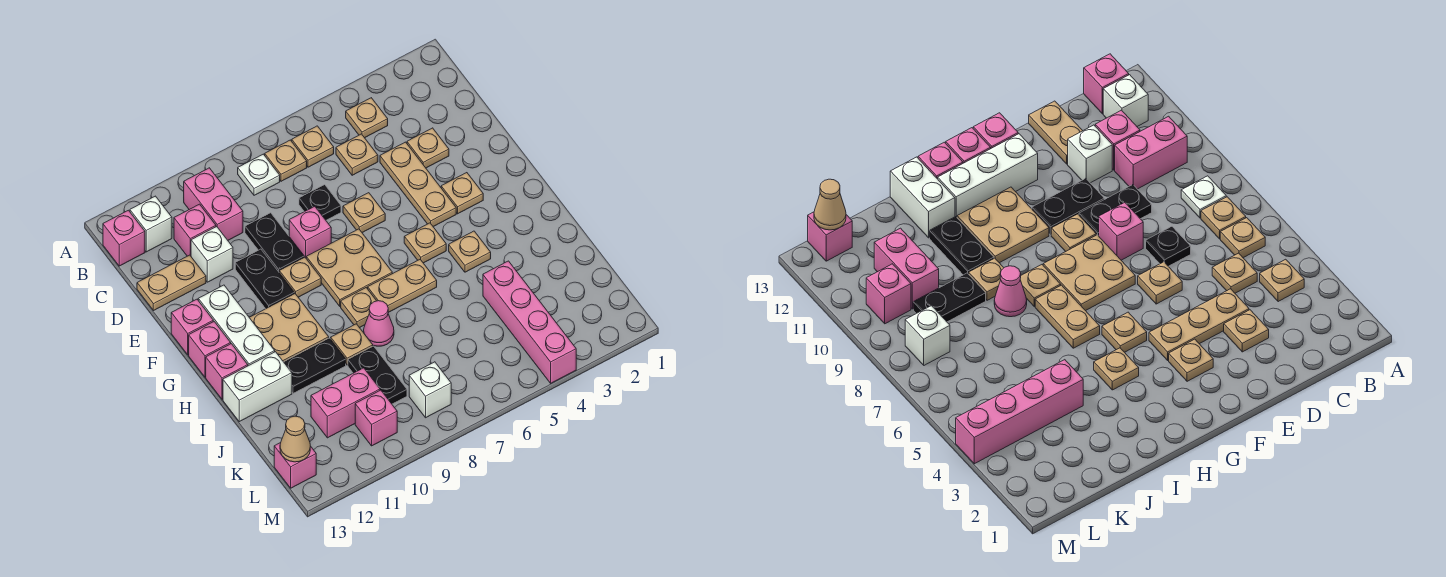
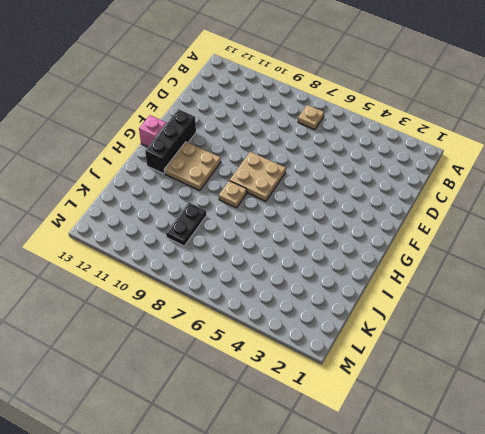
black 1x3 brick [145,109,196,174] -> white 1x3 brick [198,285,275,366]
none -> tan 1x1 plate [346,98,388,138]
none -> tan 1x1 plate [292,126,334,167]
none -> white 1x1 plate [238,154,280,195]
none -> pink 1x2 brick [184,168,243,240]

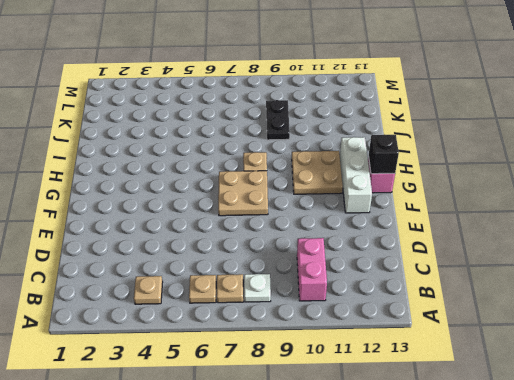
black 1x1 brick [369,134,399,174] -> none
none -> white 1x1 brick [130,196,172,252]
none -> pink 1x1 brick [103,210,145,266]
none -> tan 1x1 plate [336,134,378,175]
none -> pink 1x1 brick [174,204,216,256]

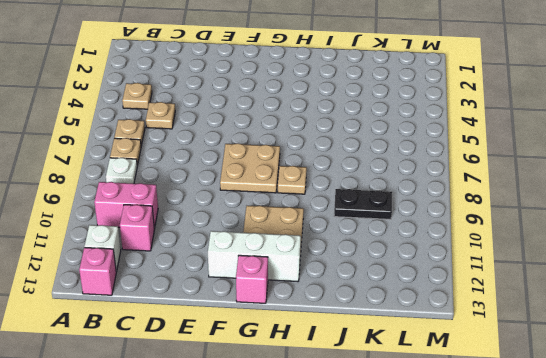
none -> tan 1x1 plate [407,128,449,168]
none -> tan 1x3 plate [380,142,456,227]
none -> black 1x1 plate [299,185,341,220]
none -> black 1x2 plate [245,213,304,272]

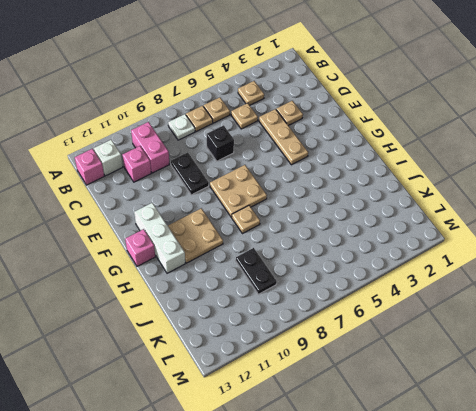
black 1x1 brick [207,125,234,161] -> black 1x1 plate [299,185,341,220]
none -> white 1x1 brick [191,227,233,282]
none -> tan 1x2 plate [137,255,206,311]
none -> tan 1x1 plate [343,193,385,233]
none -> pink 1x1 brick [289,206,331,258]

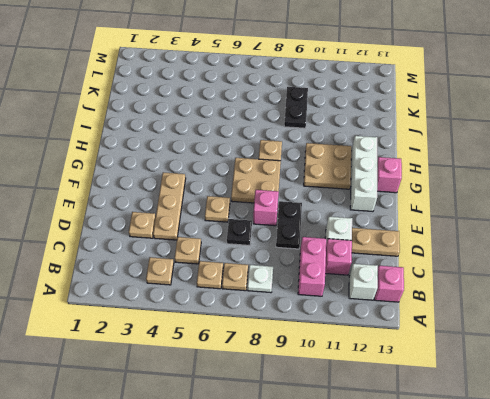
none -> black 1x2 plate [235,249,294,309]
none -> tan 1x1 plate [441,173,483,214]
none -> tan 1x1 plate [279,257,321,297]
none -> pink 1x1 brick [171,299,213,355]

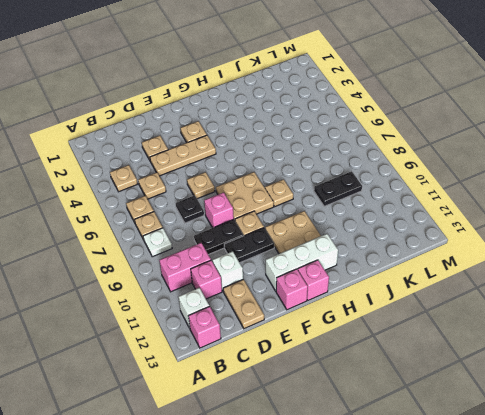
none -> tan 1x1 plate [404,223,446,263]
none -> tan 1x1 plate [449,231,491,272]
none -> tan 1x2 plate [368,259,437,313]
none -> pink 1x1 brick [206,344,248,399]

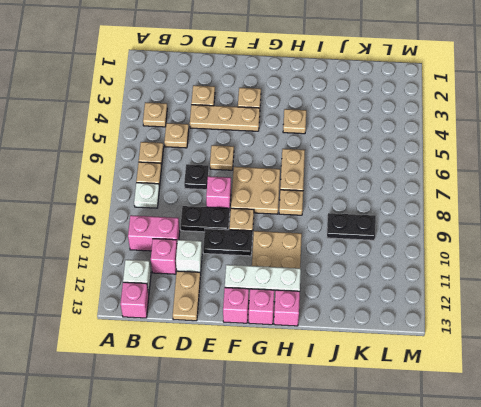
none -> tan 1x1 plate [404,223,446,263]
none -> pink 1x1 cone [364,301,394,346]
none -> tan 1x1 plate [331,324,373,365]
none -> black 1x2 plate [284,338,346,393]

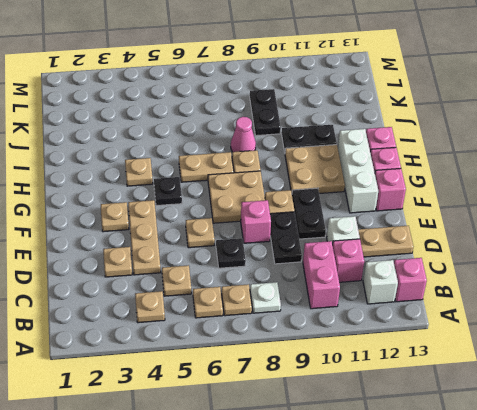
black 1x1 plate [154,177,182,206] -> tan 1x1 plate [404,223,446,263]
none -> tan 1x1 plate [331,324,373,365]
none -> white 1x2 brick [223,352,292,422]
none -> pink 1x4 brick [483,261,576,383]
none -> pink 1x2 brick [311,368,380,438]

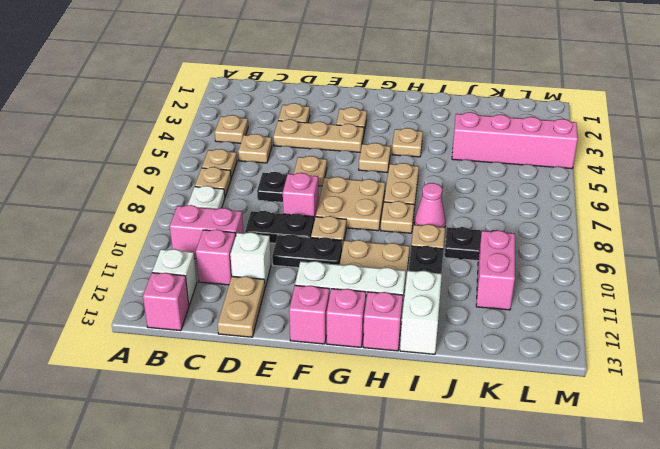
none -> white 1x1 brick [409,362,451,418]
none -> pink 1x1 brick [355,390,397,446]
none -> pink 1x1 brick [274,443,316,488]
none -> tan 1x1 cone [280,416,310,462]

